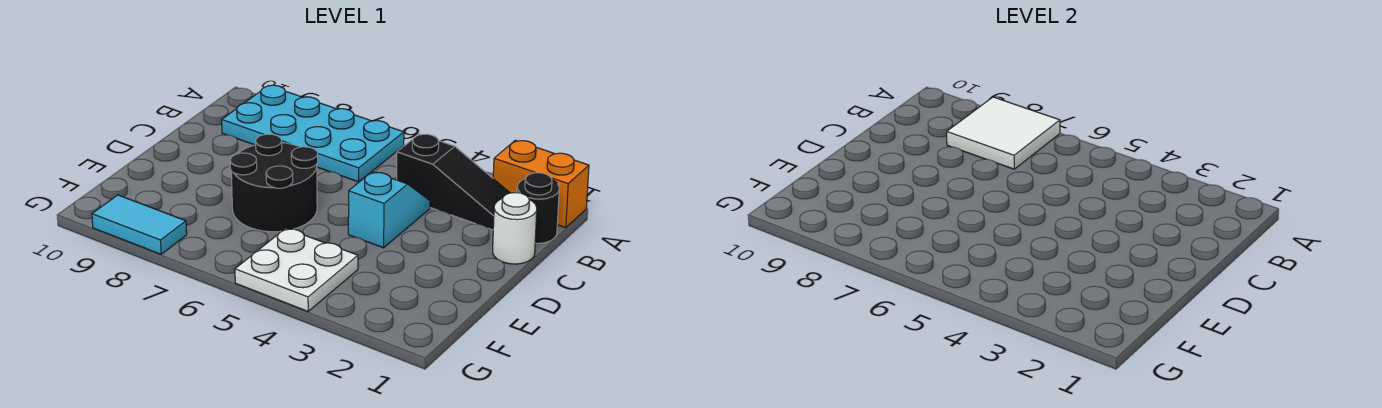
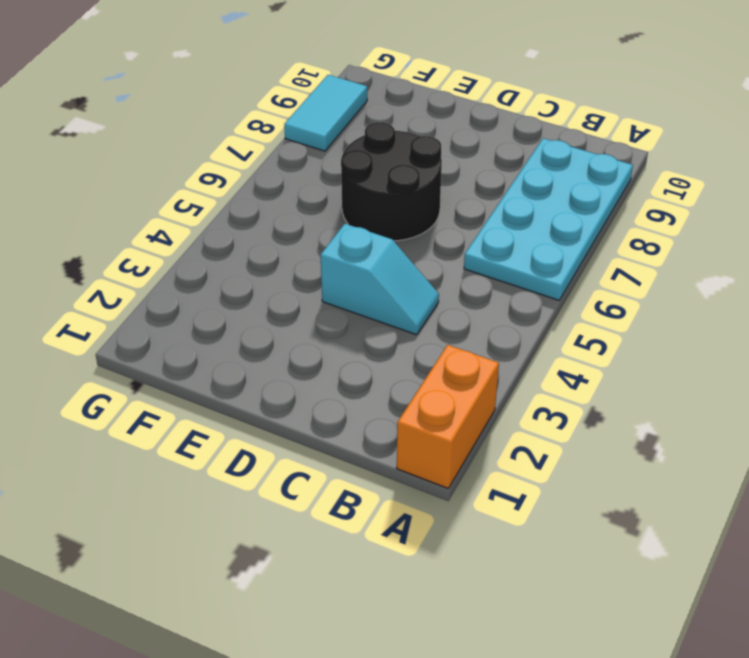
none -> black 1x1 round brick [517,173,559,243]
none -> black 1x3 slope [397,134,510,230]

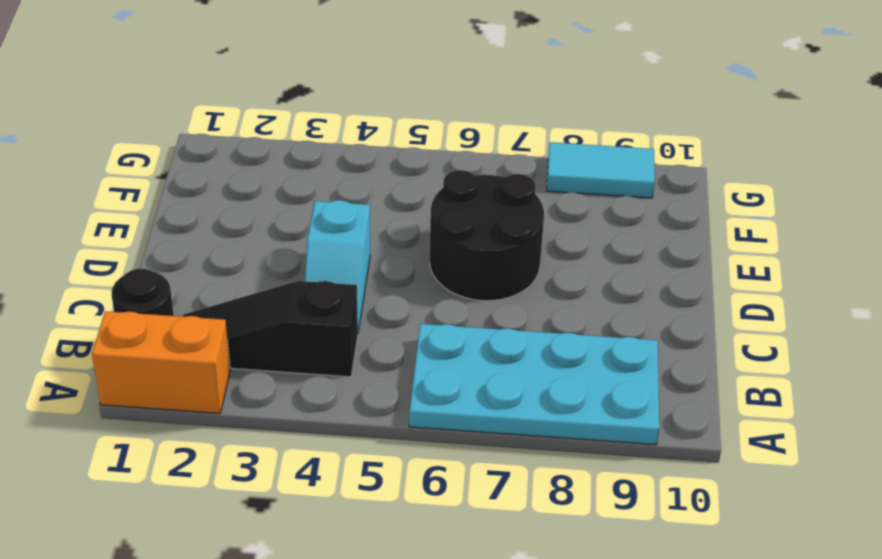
none -> white 1x1 round brick [493,193,537,264]
none -> white 2x2 plate [235,228,358,311]

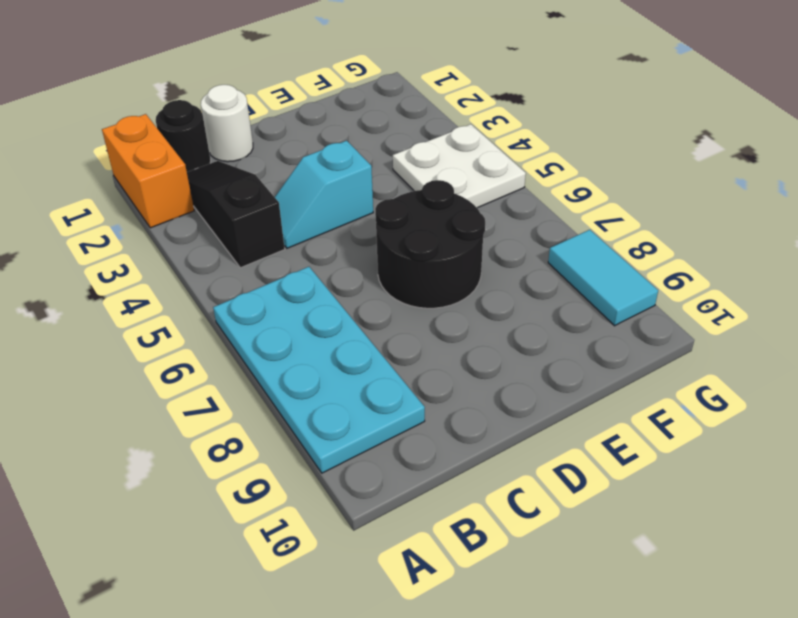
none -> white 2x2 tile [947,97,1060,169]

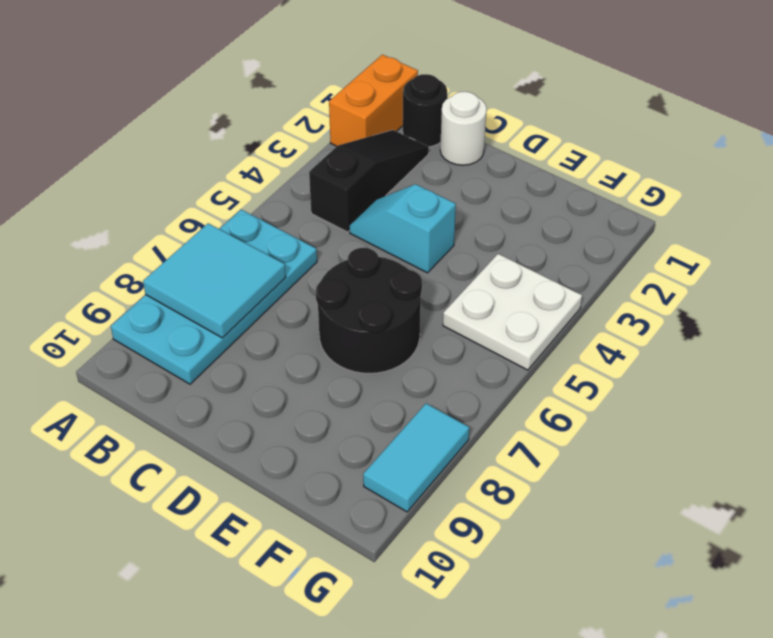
cyan 2x2 tile [143,223,286,338] -> white 2x2 tile [947,97,1060,169]

